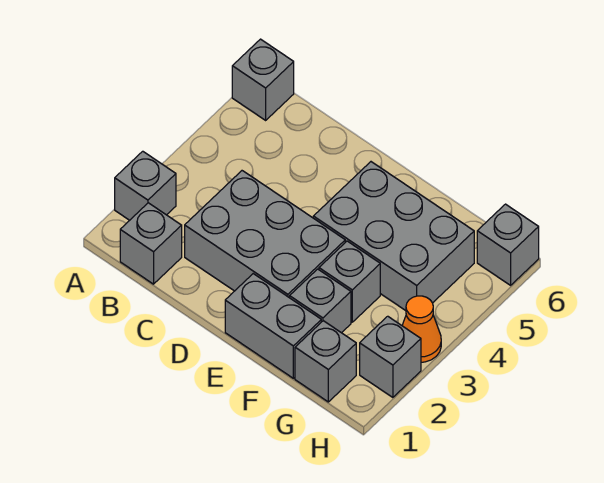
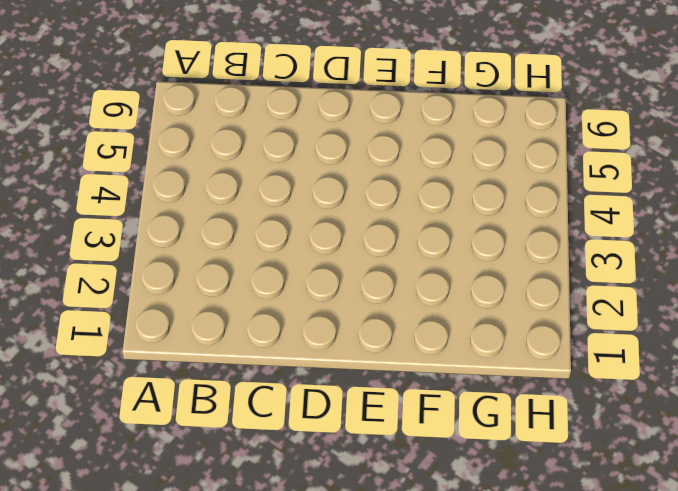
none -> grey 1x1 brick [115,151,176,220]
none -> grey 1x1 brick [232,39,294,120]
none -> grey 1x1 brick [120,203,182,284]

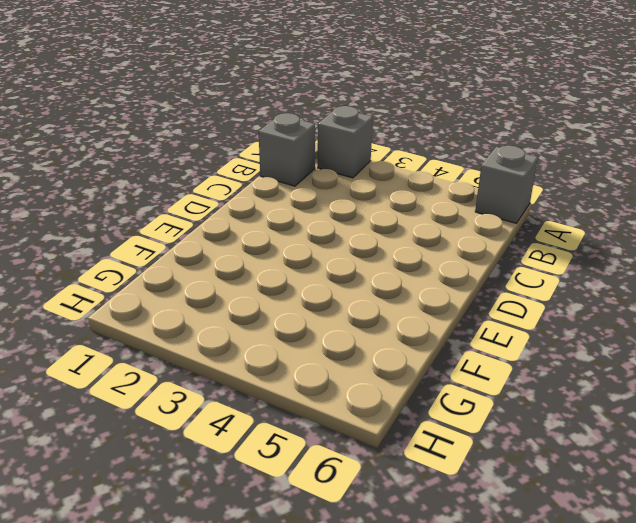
none -> grey 2x3 brick [185,171,345,298]
none -> grey 1x2 brick [225,274,321,378]
none -> grey 2x3 brick [313,162,474,311]

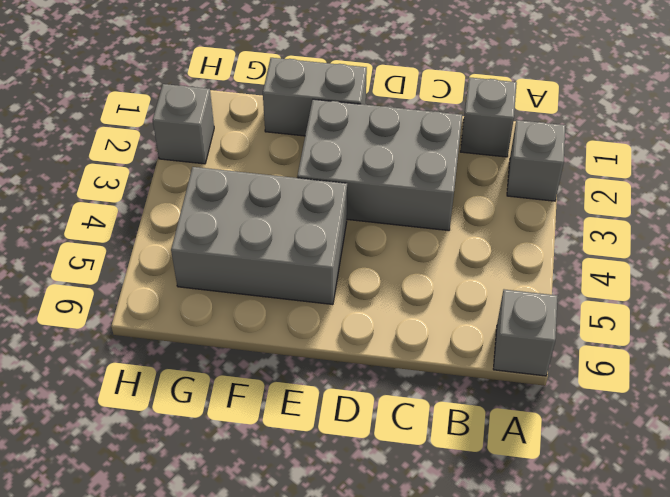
none -> grey 1x1 brick [290,269,351,333]
none -> grey 1x1 brick [319,241,380,322]
none -> grey 1x1 brick [295,321,356,402]

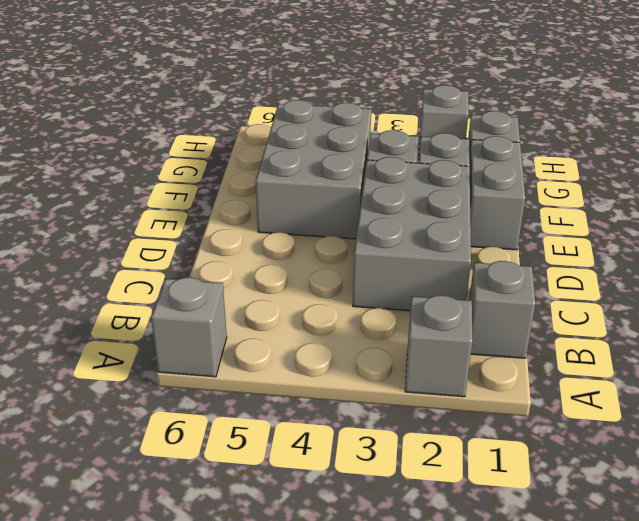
none -> orange 1x1 cone [402,296,441,362]
none -> grey 1x1 brick [477,204,539,285]

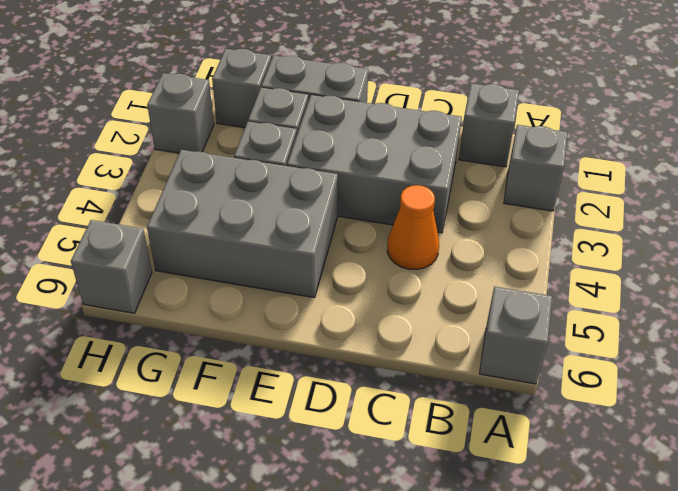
orange 1x1 cone [387,185,439,270] -> orange 1x1 cone moved to [402,296,441,362]

